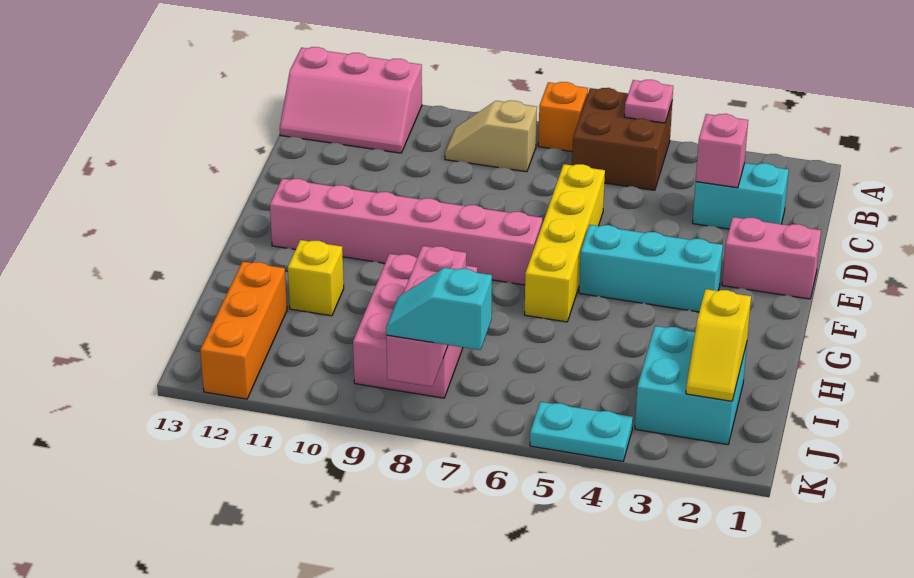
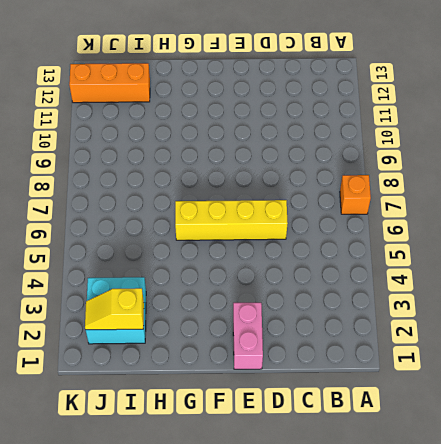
none -> brown 2x2 brick [572,88,672,190]
none -> pink 2x3 slope [280,47,422,153]
none -> tan 1x2 slope [445,101,537,172]

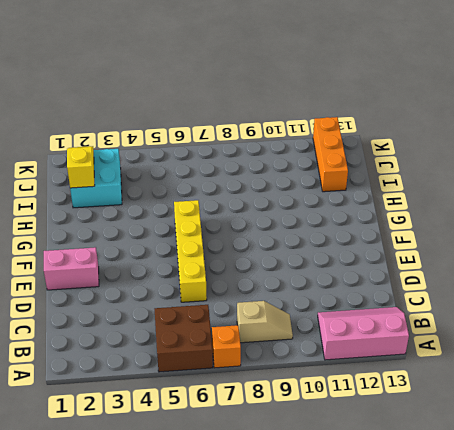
none -> cyan 1x2 brick [693,163,789,229]
none -> cyan 1x3 brick [579,225,723,312]
none -> pink 1x6 brick [270,179,542,285]

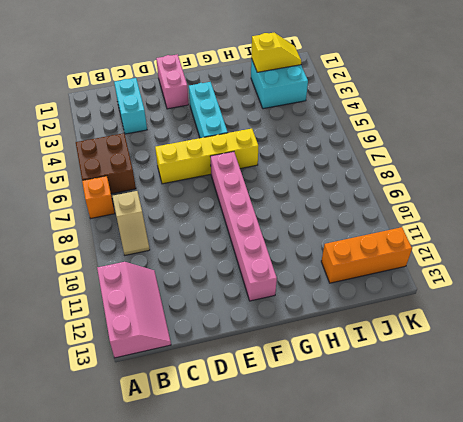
none -> pink 2x3 brick [353,254,477,398]
none -> yellow 1x1 brick [288,240,344,316]
none -> cyan 1x2 plate [530,402,633,461]

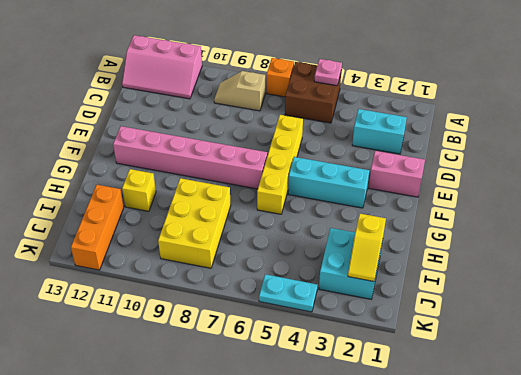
yellow 2x3 brick [158,178,231,268] -> pink 2x3 brick [353,254,477,398]
none -> pink 1x1 brick [696,114,748,188]
none -> pink 1x3 brick [386,246,466,387]
none -> cyan 1x2 slope [386,268,492,350]

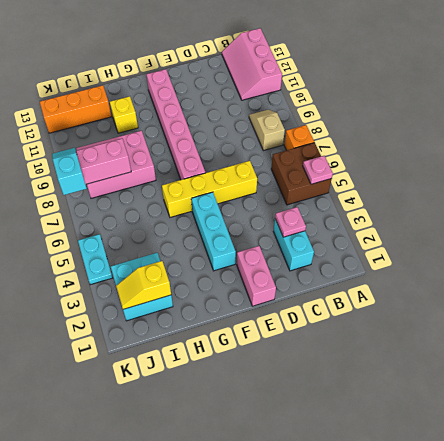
pink 1x1 plate [275,207,306,237] -> pink 1x1 brick [696,114,748,188]

